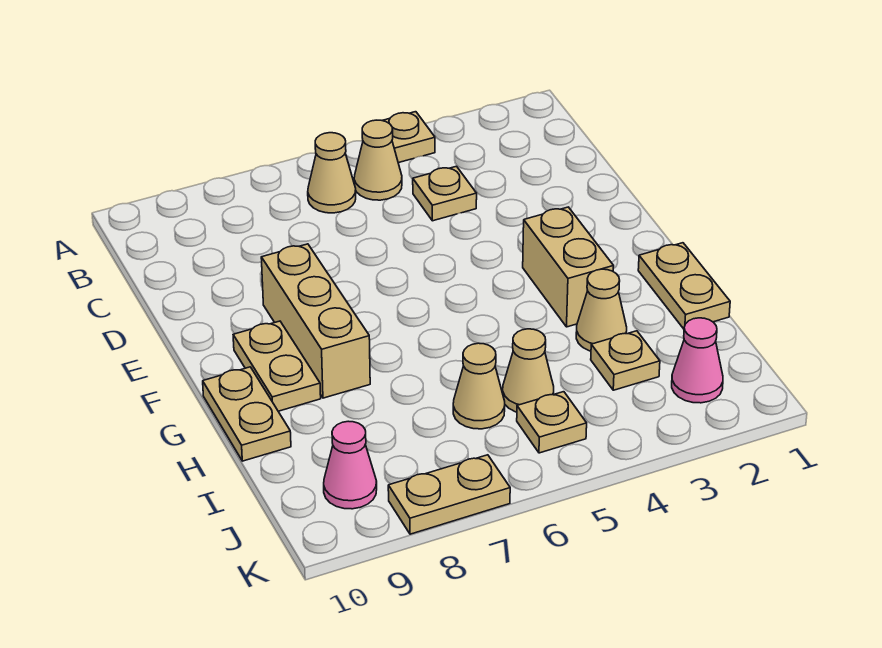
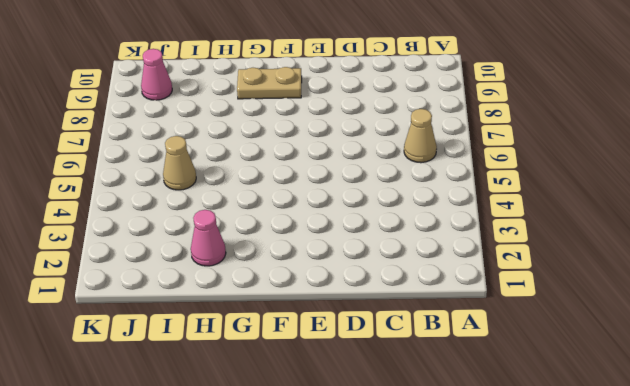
pink 1x1 cone [191,210,226,266] -> pink 1x1 cone moved to [672,318,723,403]
none -> tan 1x1 plate [382,112,435,163]
none -> tan 1x1 cone [354,120,402,200]
none -> tan 1x1 plate [413,166,477,221]

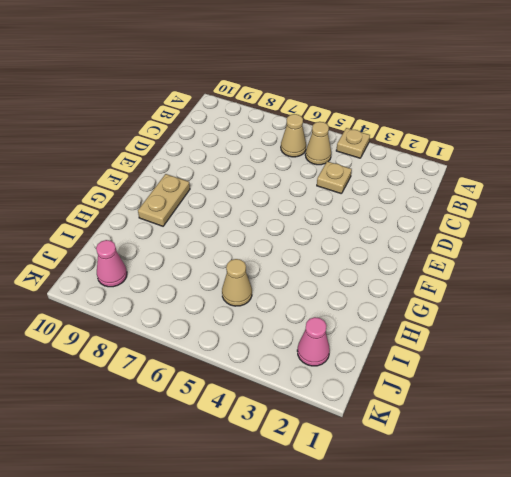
none -> tan 1x3 brick [261,244,370,398]
none -> tan 1x2 brick [523,207,614,327]
none -> tan 1x2 plate [638,243,730,329]

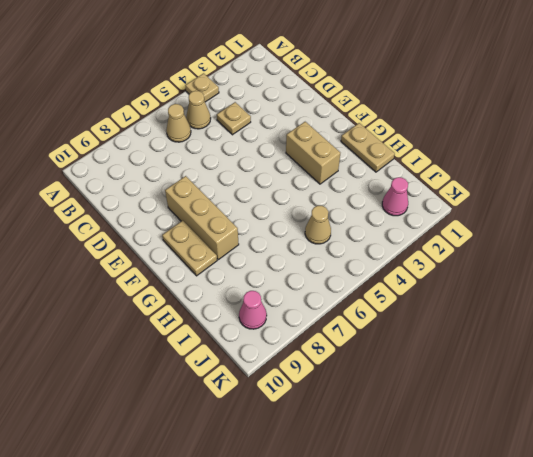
none -> tan 1x2 plate [203,367,291,461]
none -> tan 1x1 cone [576,269,627,351]
none -> tan 1x1 plate [591,331,660,390]

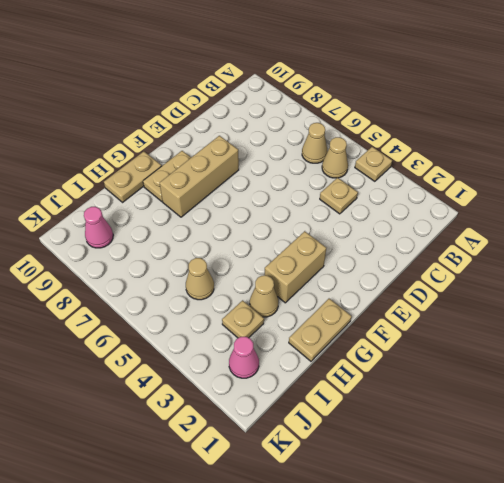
none -> tan 1x1 cone [453,343,505,429]
none -> tan 1x1 plate [517,392,587,453]
none -> tan 1x2 plate [388,455,510,534]

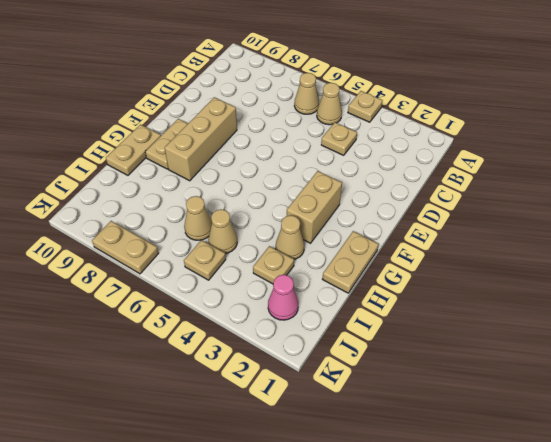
none -> pink 1x1 cone [324,421,377,509]

